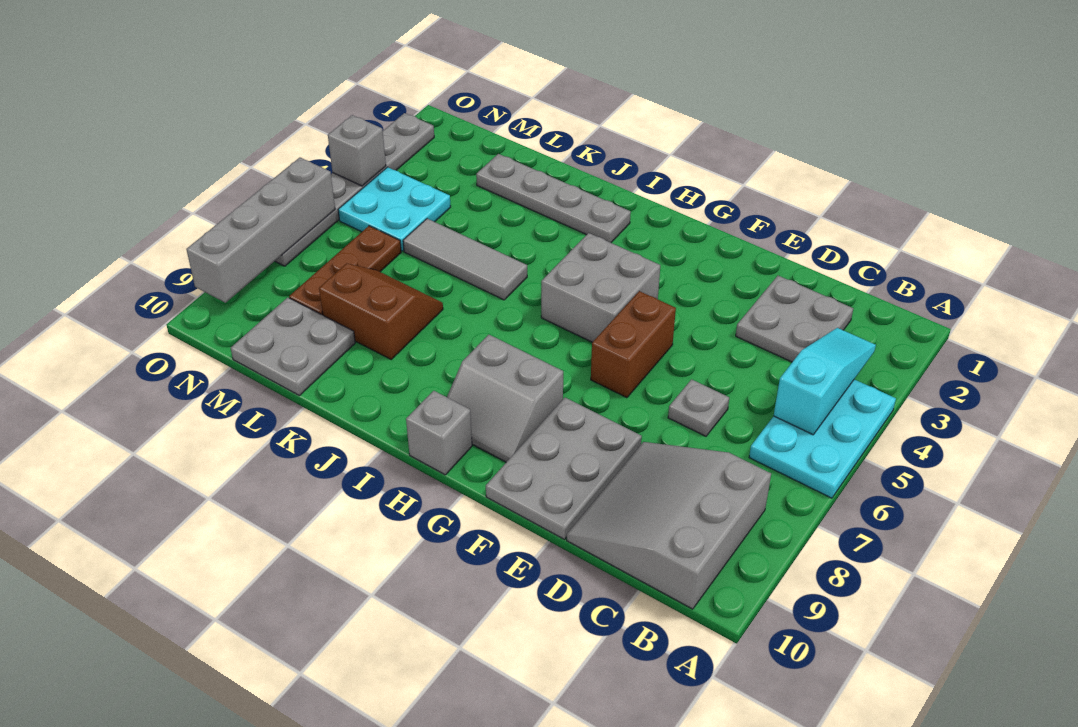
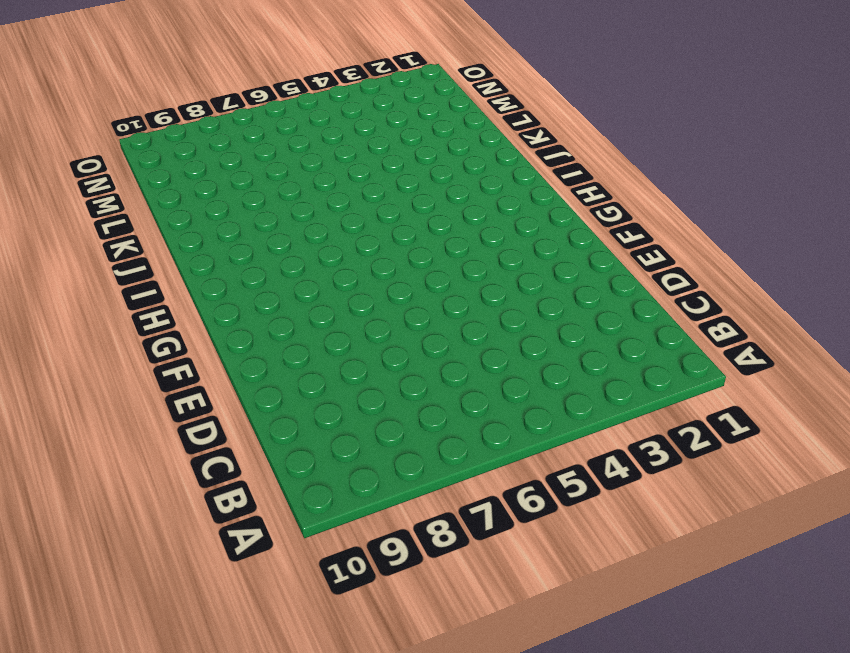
none -> cyan 2x3 plate [749,379,896,498]
none -> grey 3x3 slope [567,442,771,609]
none -> grey 2x2 plate [736,276,853,362]

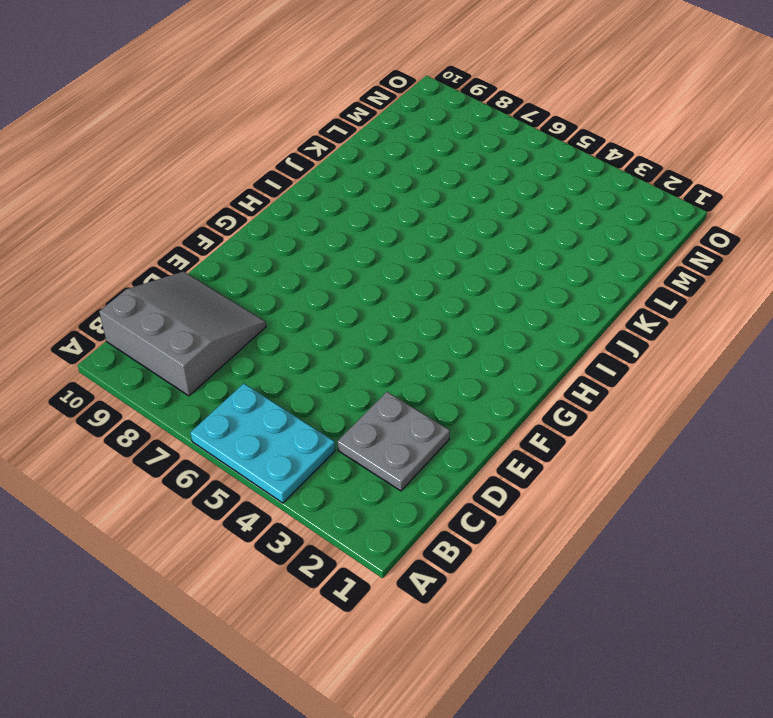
none -> grey 1x1 plate [668,379,729,436]
none -> grey 2x3 plate [486,398,642,539]
none -> brown 1x2 brick [591,291,676,398]

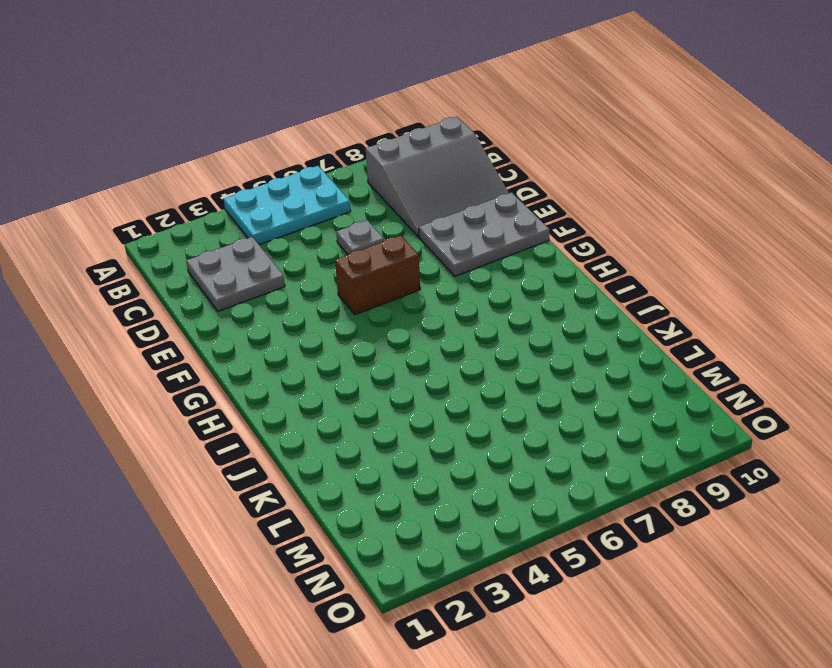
none -> grey 2x2 brick [541,233,660,342]
none -> grey 2x2 slope [447,335,563,462]
none -> grey 1x1 brick [406,391,472,475]

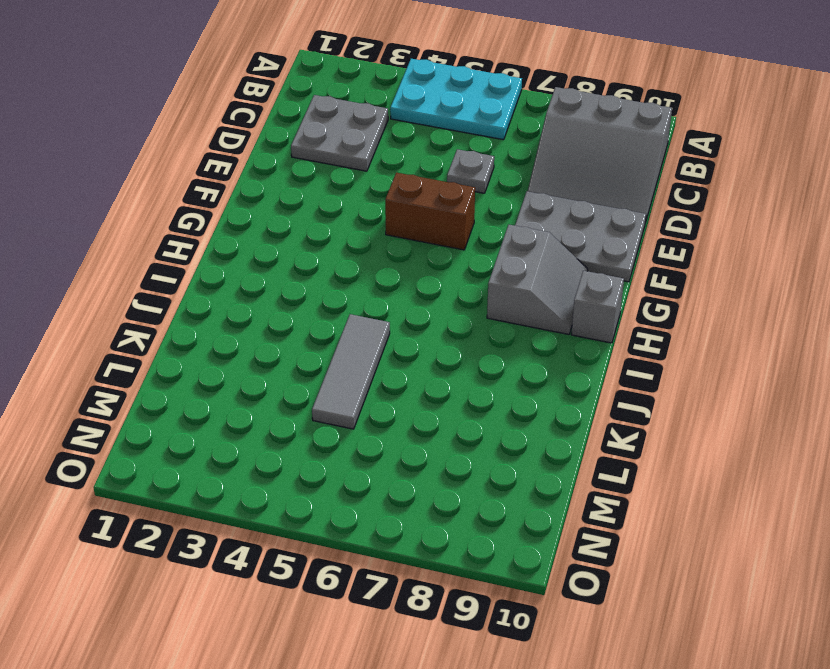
none -> grey 2x2 brick [541,233,660,342]
none -> grey 1x4 plate [476,154,631,243]
none -> brown 2x2 slope [319,263,443,359]

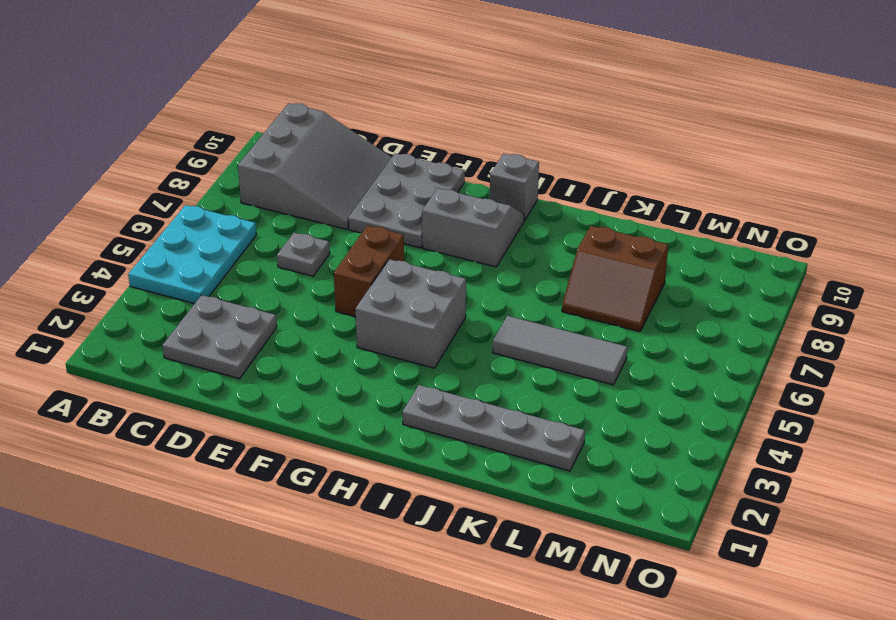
none -> grey 2x2 plate [231,297,355,396]
none -> cyan 2x2 plate [338,167,451,251]
none -> brown 1x3 plate [289,226,401,315]

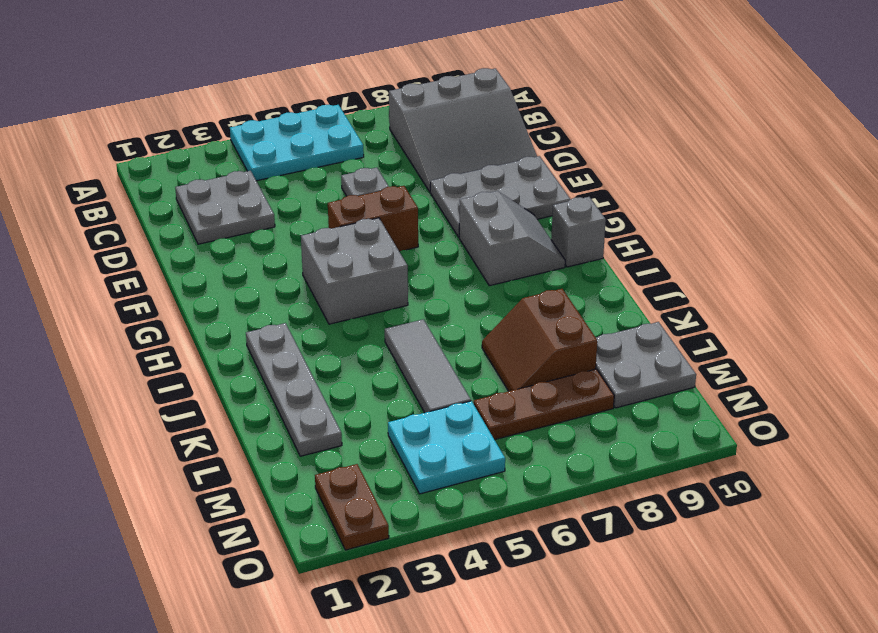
brown 1x2 plate [315,464,389,550] -> grey 1x6 plate [275,113,434,266]
none -> cyan 1x3 slope [774,328,876,435]
none -> grey 1x1 brick [328,115,386,186]
none -> grey 1x4 brick [186,158,335,303]

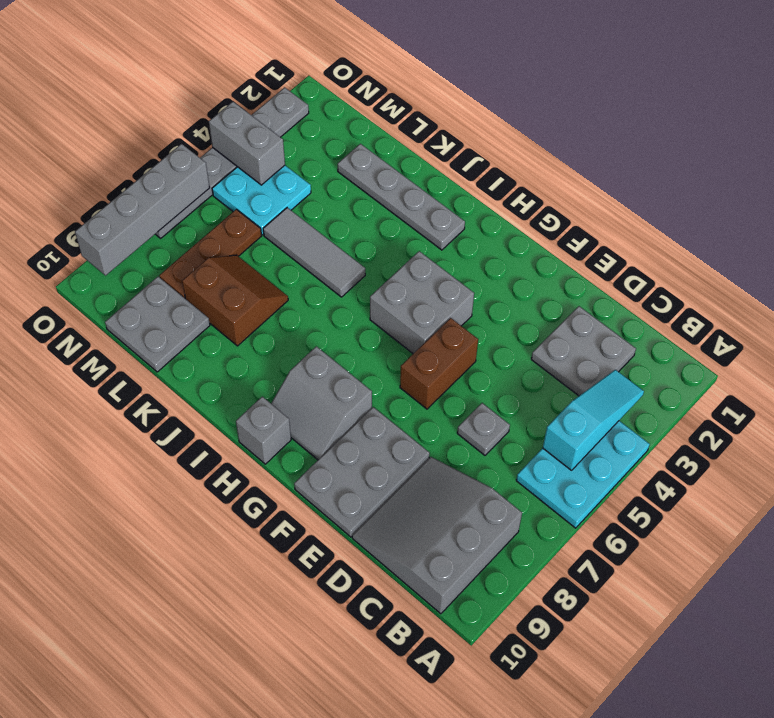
grey 1x2 brick [209,102,285,185] -> grey 1x1 brick [328,115,386,186]

